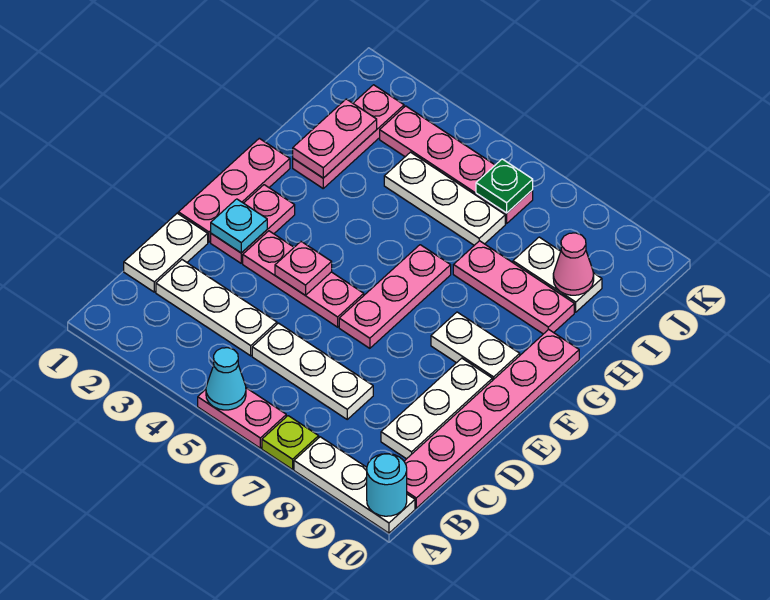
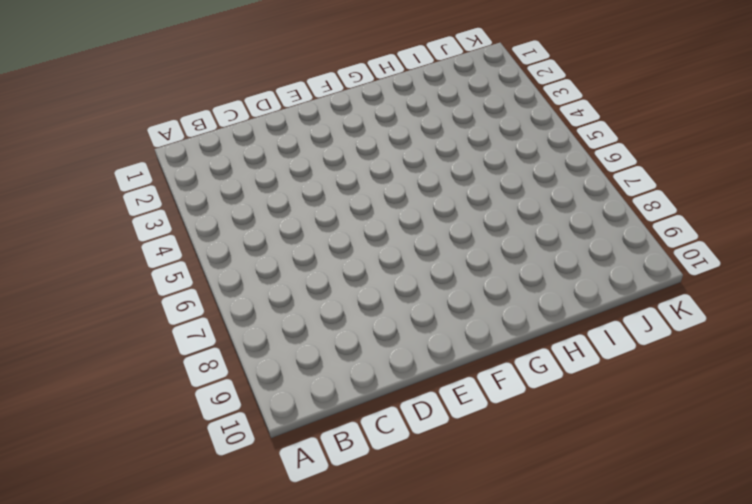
none -> pink 1x2 plate [198,388,286,448]
none -> lime 1x1 plate [262,416,319,469]
none -> white 1x3 plate [294,437,415,533]

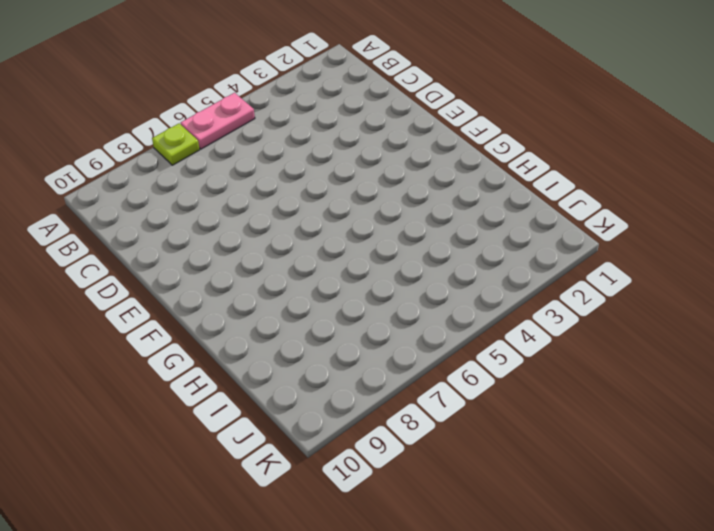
none -> white 1x3 plate [294,437,415,533]
none -> pink 1x6 plate [404,329,579,508]
none -> white 1x2 plate [124,213,208,292]

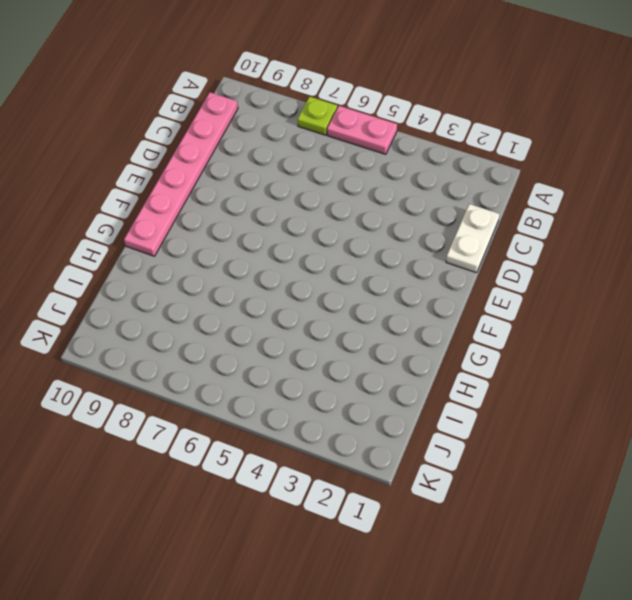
none -> white 1x3 plate [294,437,415,533]
none -> white 1x3 plate [156,260,277,356]
none -> white 1x3 plate [252,323,373,419]

